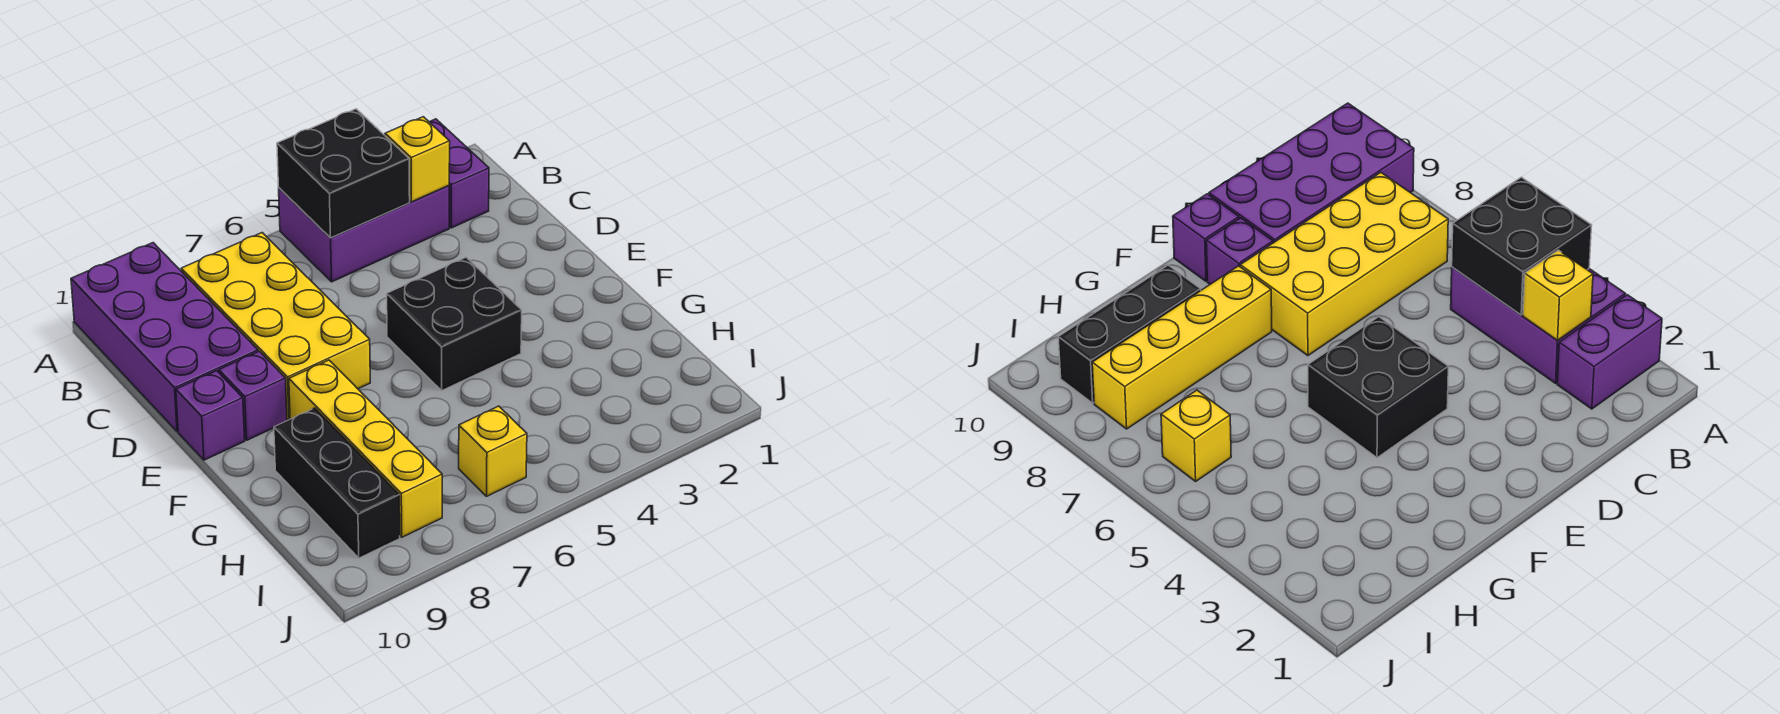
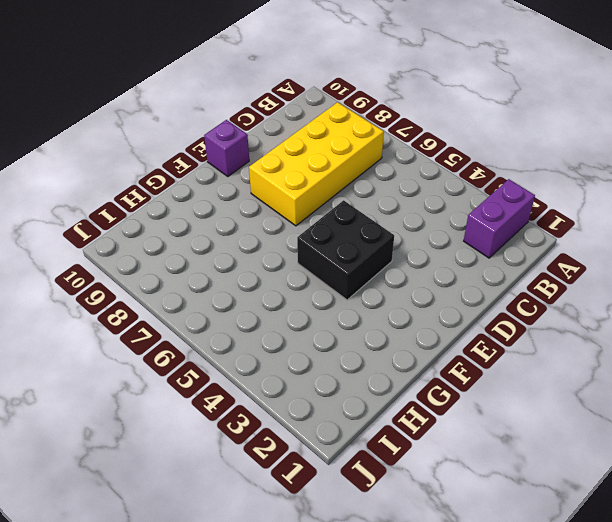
none -> purple 2x3 brick [279,186,449,282]
none -> purple 2x4 brick [71,243,258,431]
none -> purple 1x1 brick [219,351,287,440]

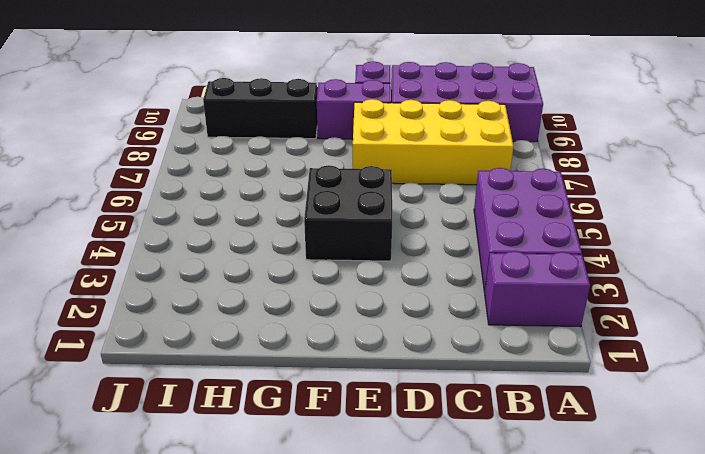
purple 1x2 brick [317,79,391,139] -> purple 1x1 brick [219,351,287,440]
none -> yellow 1x4 brick [289,360,442,537]
none -> yellow 1x1 brick [459,406,527,496]
none -> black 2x2 brick [277,109,410,238]

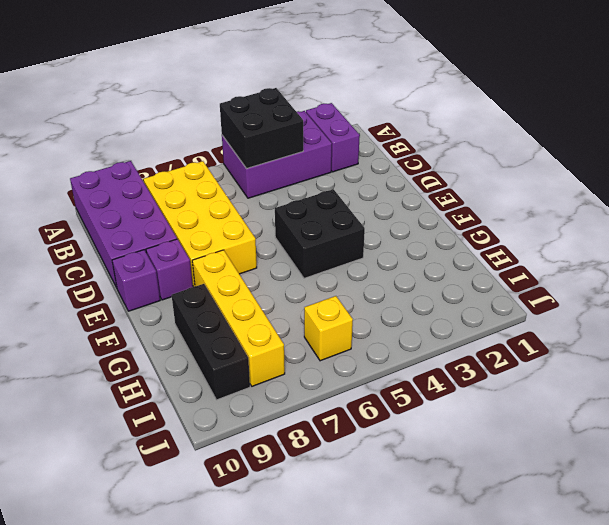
none -> yellow 1x1 brick [385,117,450,202]

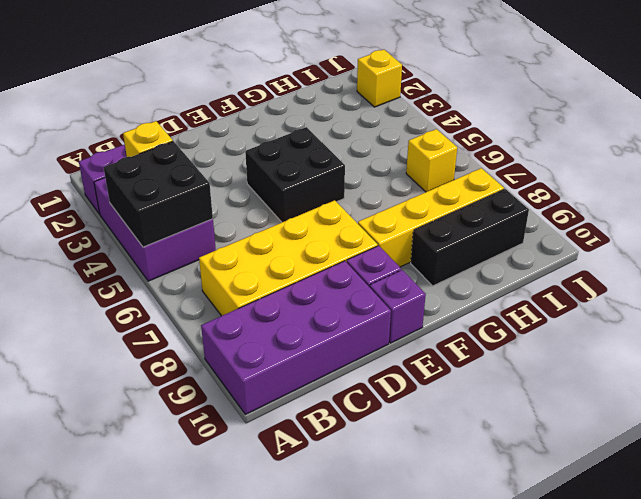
yellow 1x1 brick [357,50,402,107] -> none

